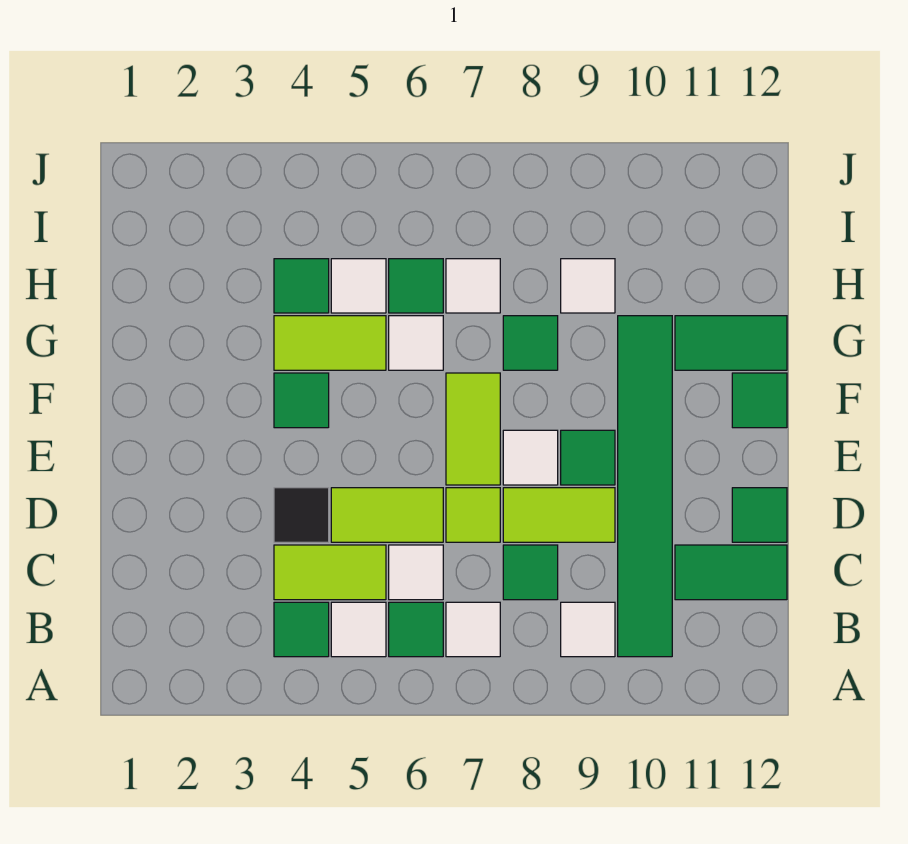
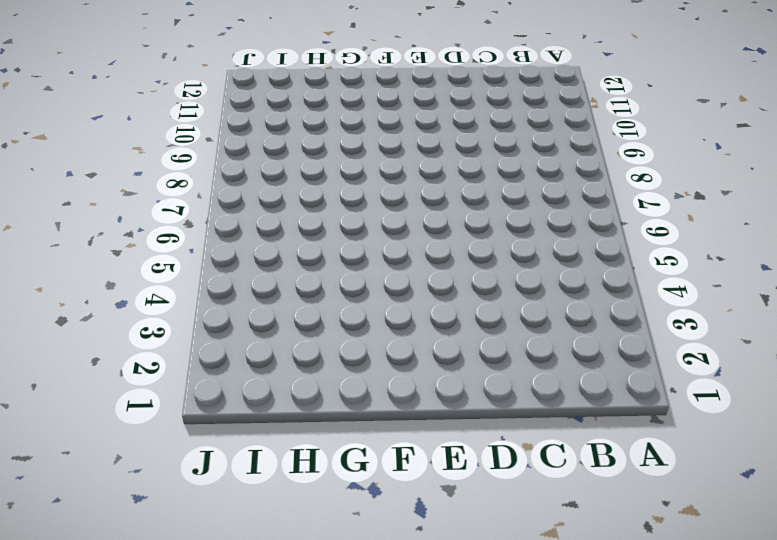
none -> green 1x1 tile [274,602,329,657]
none -> white 1x1 tile [331,602,386,657]
none -> green 1x1 tile [389,602,443,657]

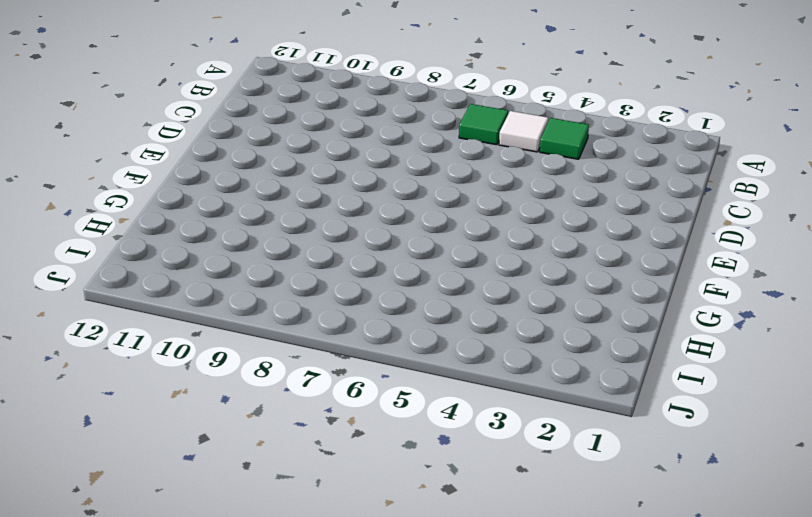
none -> white 1x1 tile [446,602,500,657]
none -> white 1x1 tile [561,602,615,657]
none -> green 1x6 tile [618,316,672,657]

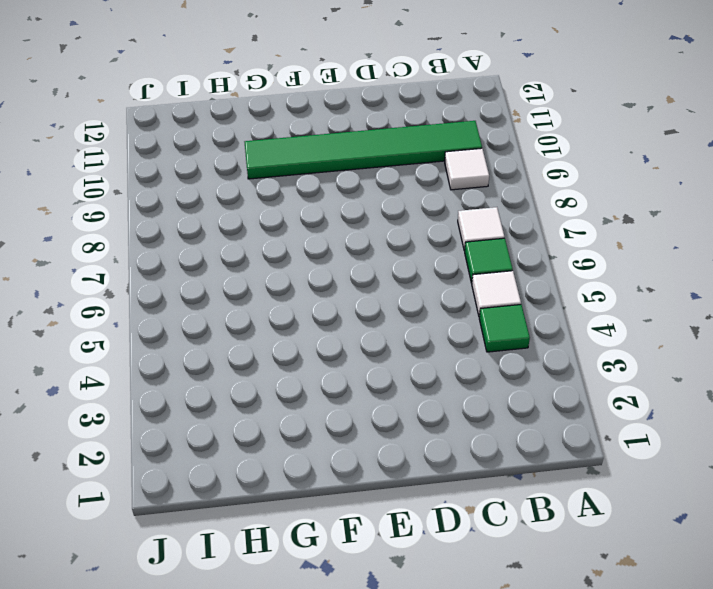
none -> lime 1x2 tile [274,545,386,600]
none -> white 1x1 tile [389,545,443,600]
none -> green 1x1 tile [503,545,558,600]

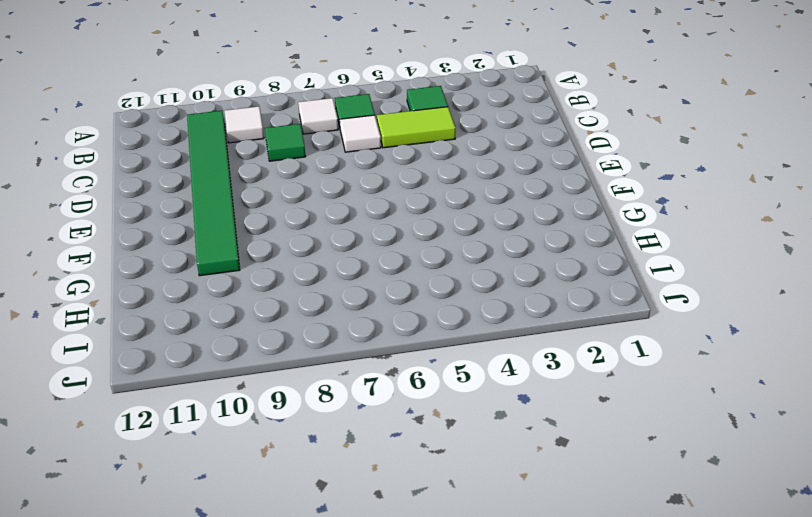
none -> white 1x1 tile [331,602,386,657]
none -> green 1x2 tile [675,545,787,600]
none -> black 1x1 tile [274,488,329,542]

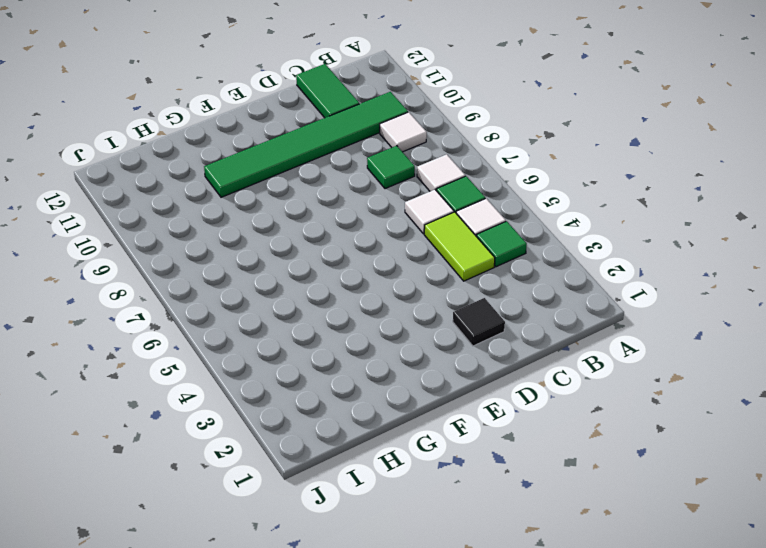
black 1x1 tile [453,298,505,346] -> black 1x1 tile moved to [274,488,329,542]
none -> lime 1x2 tile [331,488,443,542]
none -> lime 1x1 tile [446,488,500,542]
none -> lime 1x2 tile [503,488,615,542]

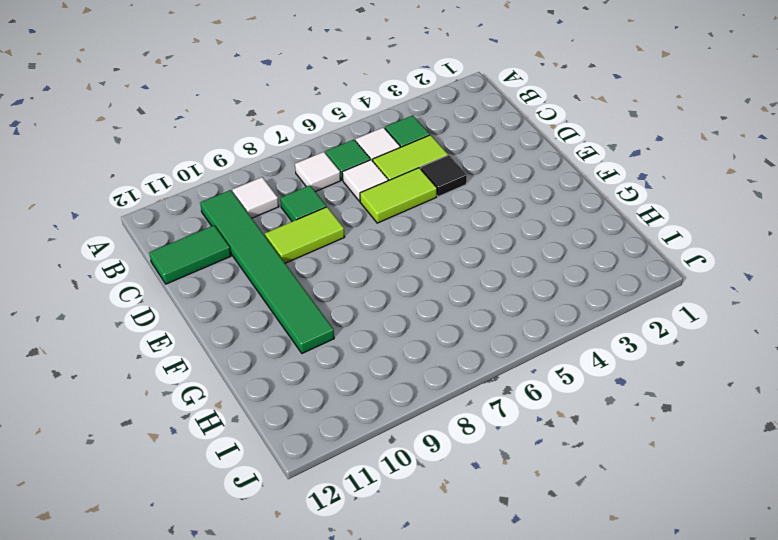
none -> lime 1x1 tile [446,488,500,542]
none -> green 1x1 tile [732,488,787,542]
none -> lime 1x2 tile [446,373,500,485]

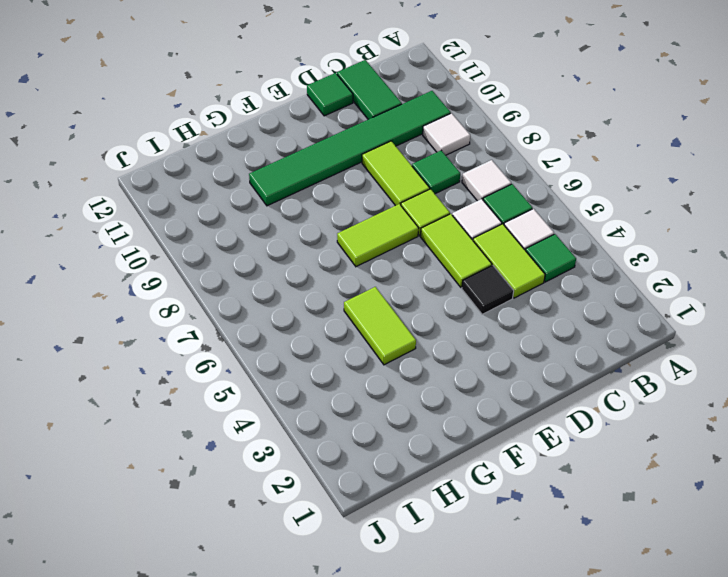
none -> white 1x1 tile [503,430,558,485]
none -> green 1x1 tile [561,430,615,485]
none -> green 1x1 tile [274,373,329,428]

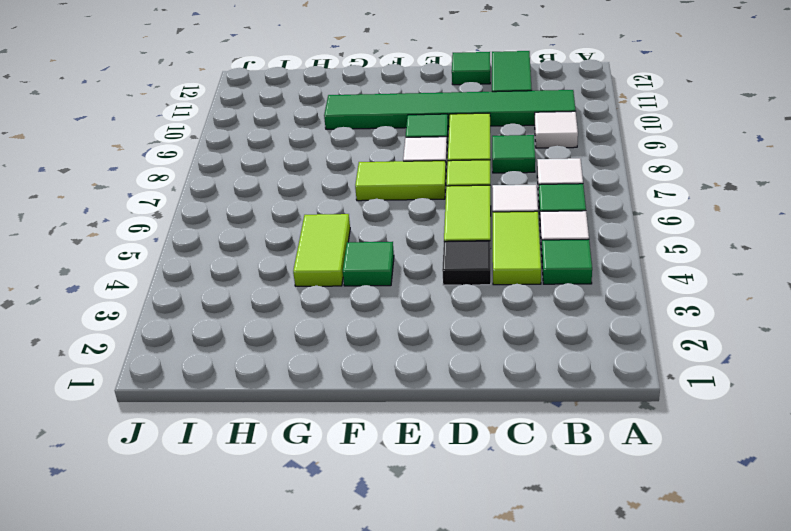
none -> green 1x1 tile [732,373,787,428]
none -> white 1x1 tile [389,316,443,370]
none -> green 1x1 tile [503,316,558,370]

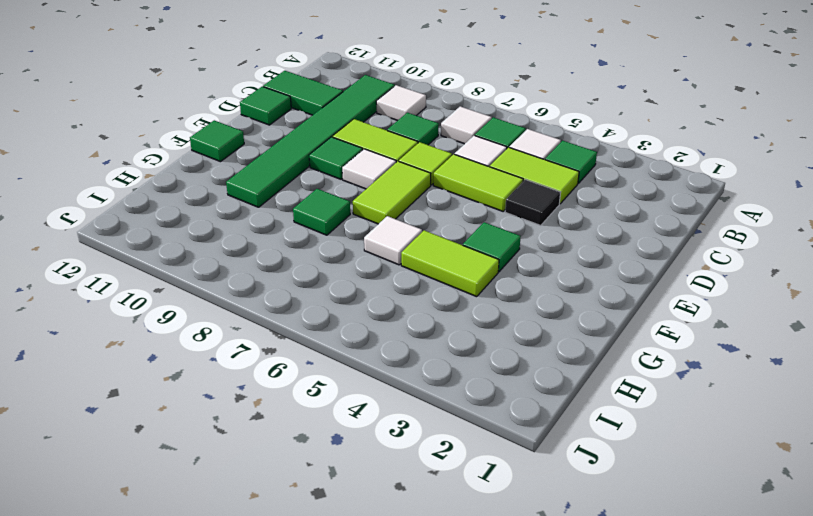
none -> green 1x2 tile [675,316,787,370]
none -> green 1x1 tile [274,259,329,313]
none -> white 1x1 tile [331,259,386,313]

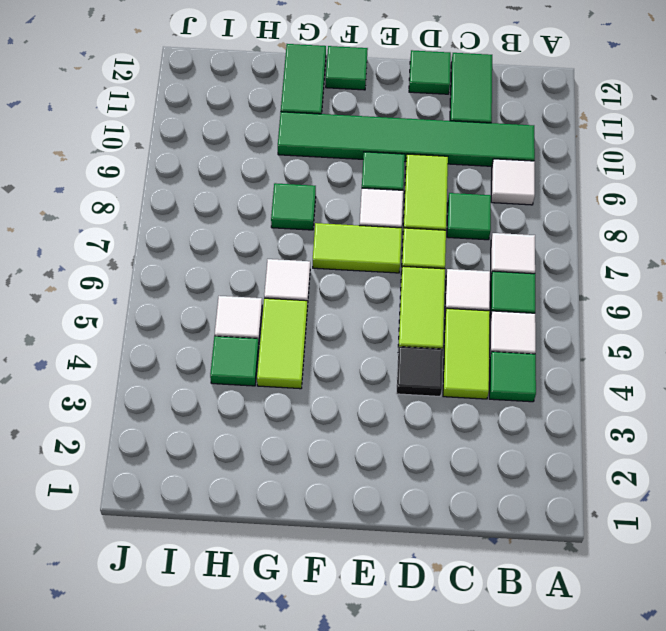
none -> green 1x1 tile [274,373,329,428]
none -> green 1x1 tile [389,259,443,313]
none -> white 1x1 tile [446,259,500,313]

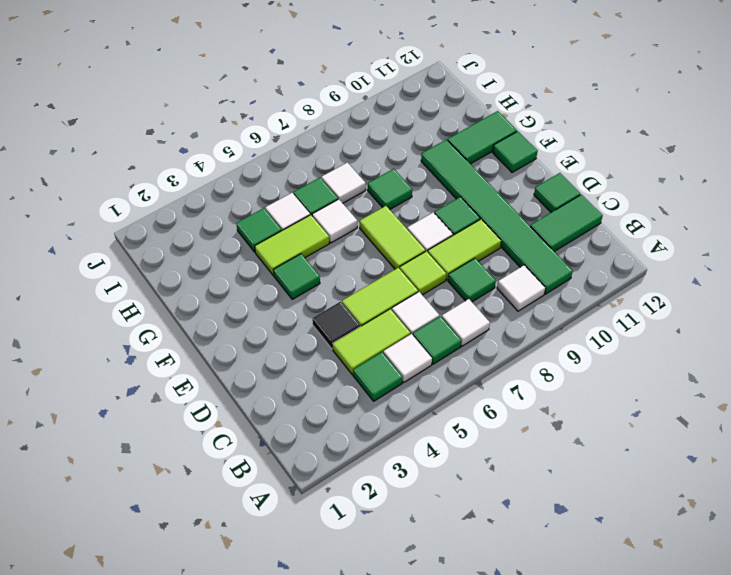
none -> white 1x1 tile [561,259,615,313]

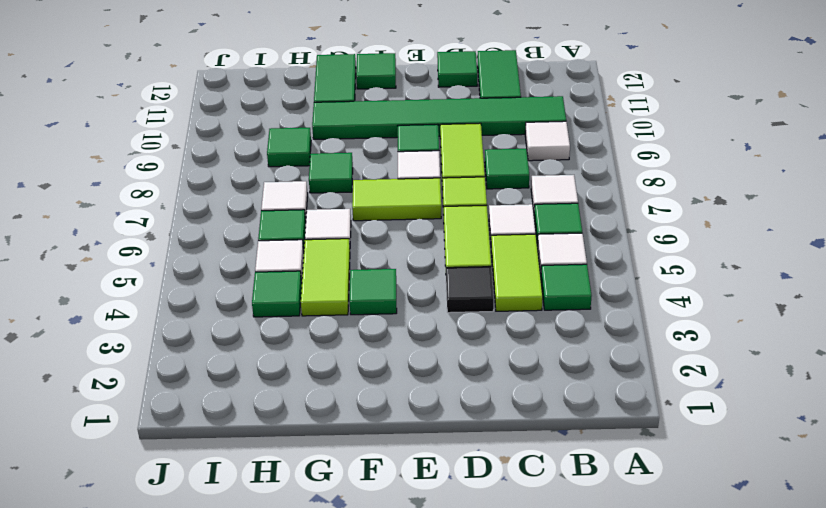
green 1x1 tile [267,128,311,167] -> white 1x1 tile [561,259,615,313]

